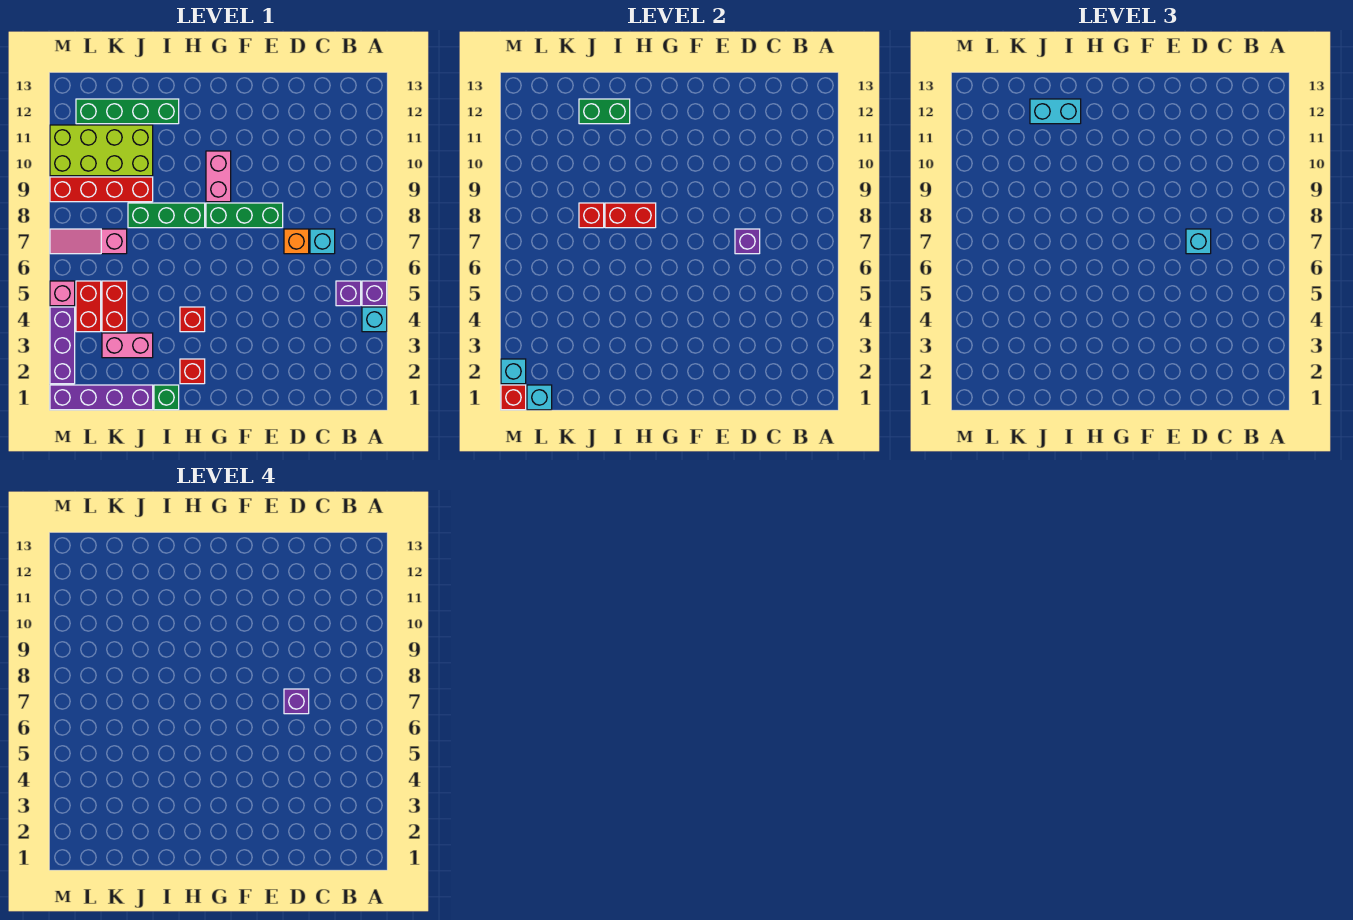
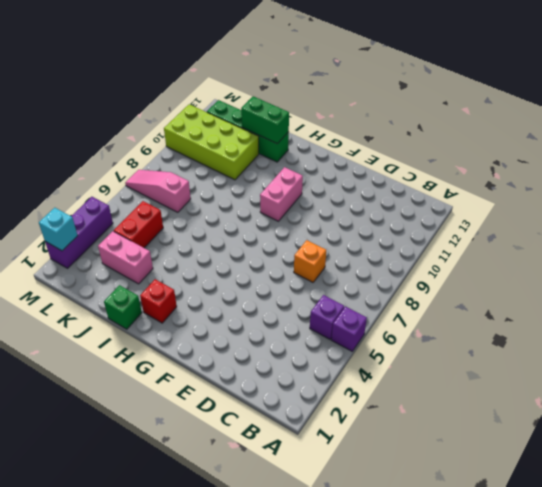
none -> cyan 1x1 brick [362,307,387,332]
none -> cyan 1x1 brick [310,229,335,254]
none -> green 1x3 brick [206,203,283,228]
none -> red 1x1 brick [180,307,205,332]

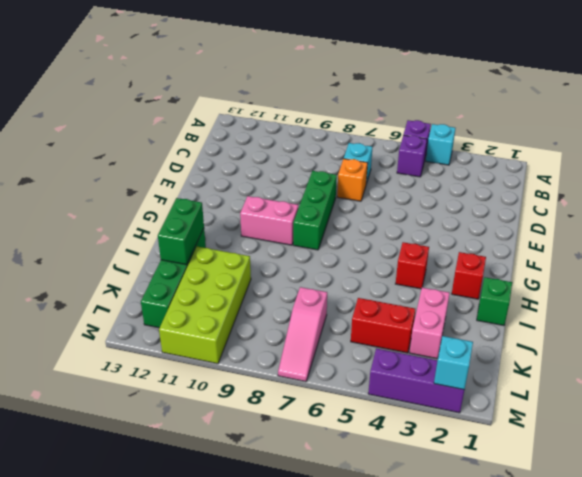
none -> green 1x3 brick [128,203,205,228]
none -> purple 1x4 brick [50,385,153,410]
none -> red 1x4 brick [50,177,153,202]
none -> red 1x2 brick [76,281,101,332]

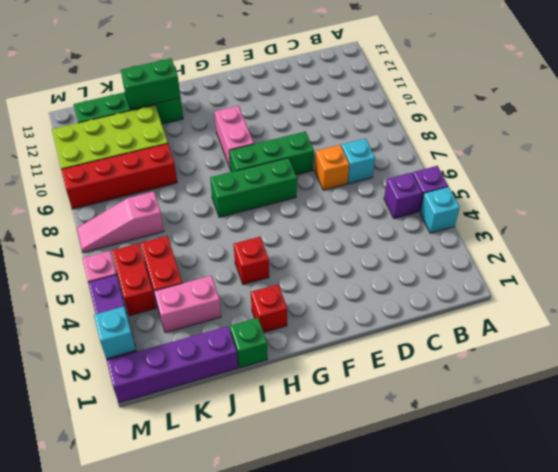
green 1x3 brick [210,158,297,217] -> green 1x3 brick moved to [128,203,205,228]
none -> purple 1x1 brick [735,229,760,254]
none -> red 1x2 brick [605,203,656,228]
none -> red 1x1 brick [579,203,604,228]
none -> cyan 1x1 brick [527,385,552,410]

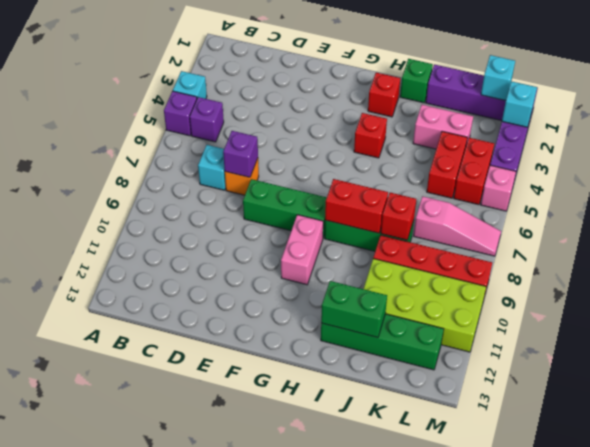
none -> red 1x1 brick [501,385,526,410]
none -> cyan 1x1 brick [1186,229,1211,254]
none -> cyan 1x2 brick [1030,99,1081,124]
none -> purple 1x1 brick [284,689,309,714]

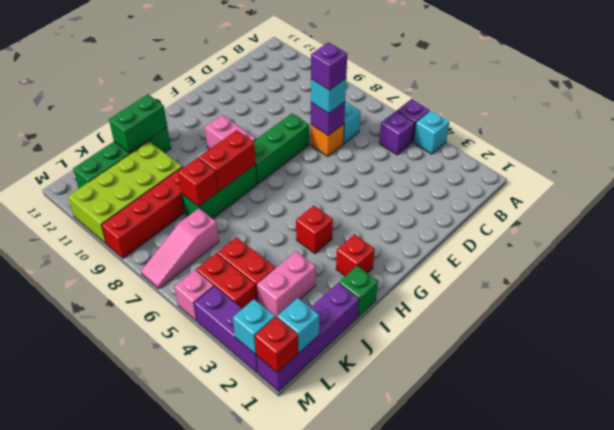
none -> cyan 1x2 brick [1030,99,1081,124]

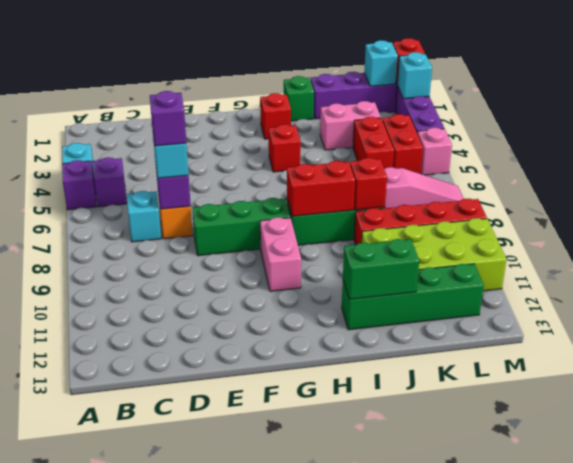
none -> cyan 1x2 brick [1030,99,1081,124]

